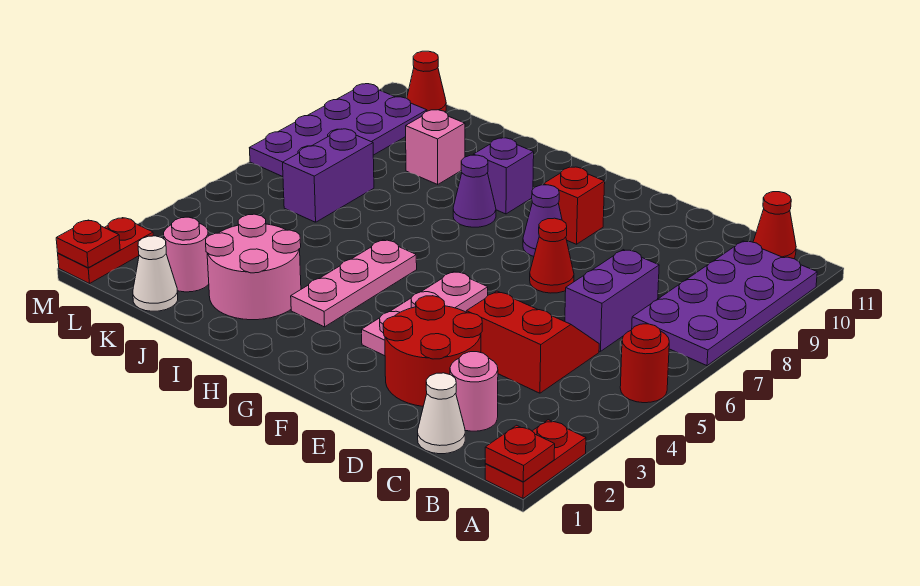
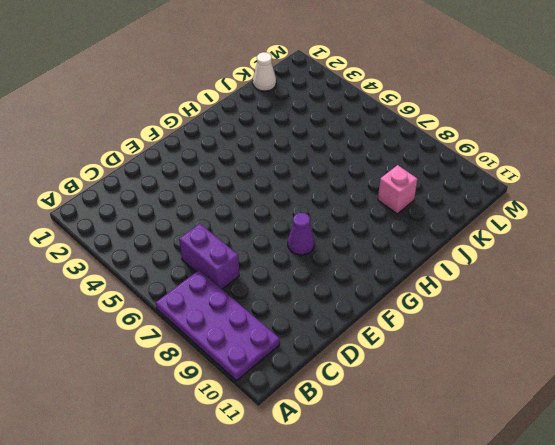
none -> red 1x2 plate [485,420,586,498]
none -> red 1x1 round brick [620,324,669,403]
none -> red 1x1 cone [753,192,796,259]

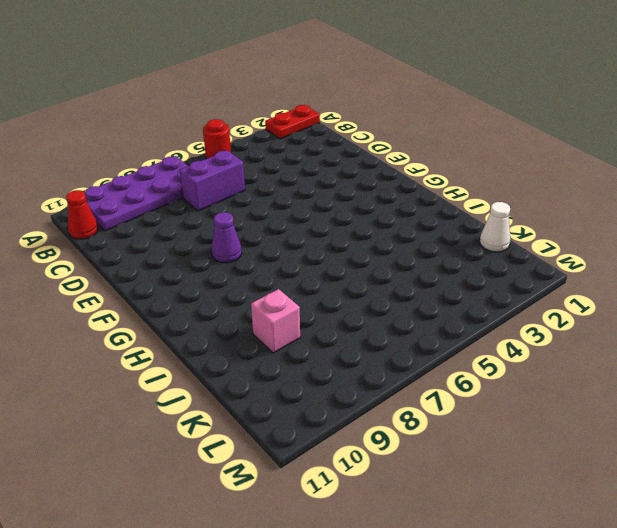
none -> white 1x1 cone [418,373,465,454]
none -> pink 1x1 round brick [450,352,498,431]
none -> red 2x2 slope [466,291,599,393]

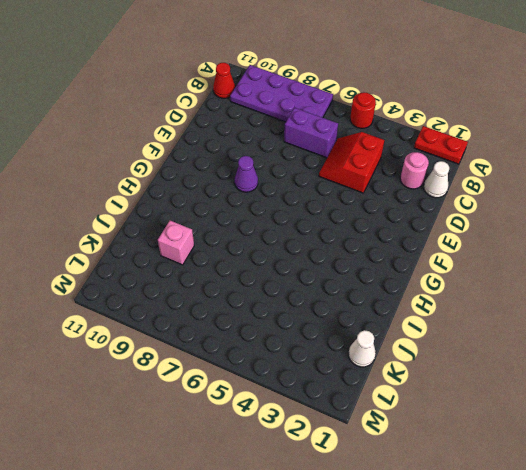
none -> red 2x2 round brick [383,296,482,406]
none -> red 1x1 cone [530,218,574,293]
none -> pink 1x3 plate [362,271,488,356]

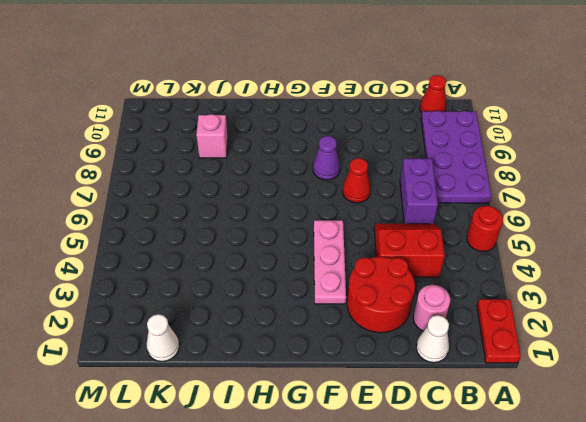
none -> red 1x1 brick [543,167,605,244]
none -> pink 1x3 plate [291,240,417,327]
none -> purple 1x1 cone [453,155,496,227]

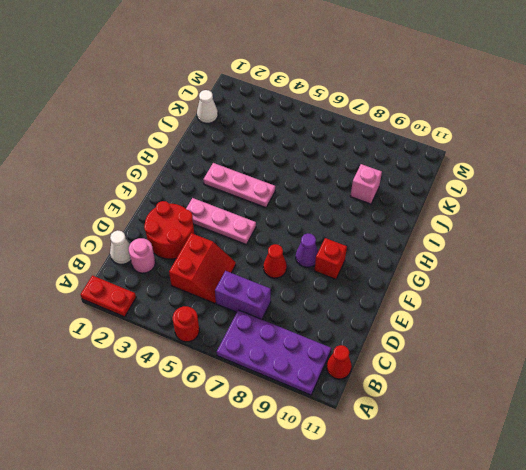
none -> purple 1x1 cone [453,155,496,227]
none -> purple 1x1 brick [473,138,534,214]
none -> pink 2x2 round brick [206,214,301,320]

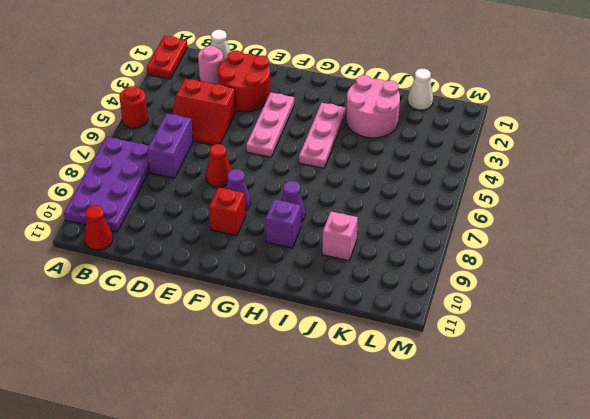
none -> pink 1x1 round brick [164,217,209,292]
none -> purple 1x2 brick [283,129,374,222]
none -> purple 2x4 plate [250,84,427,177]

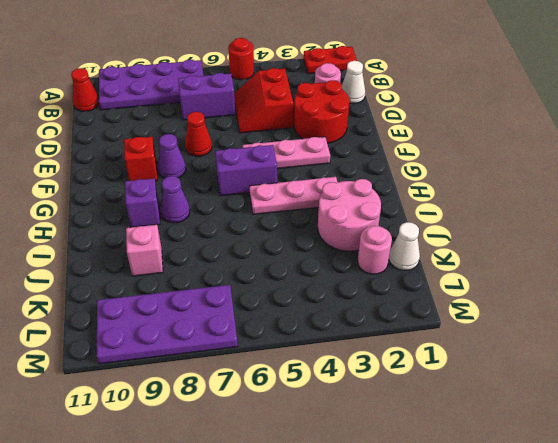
purple 1x2 brick [215,145,277,196] -> purple 1x2 brick moved to [283,129,374,222]
none -> red 1x1 cone [407,51,446,112]
none -> red 1x2 plate [58,218,153,284]
none -> red 1x1 plate [485,425,555,482]

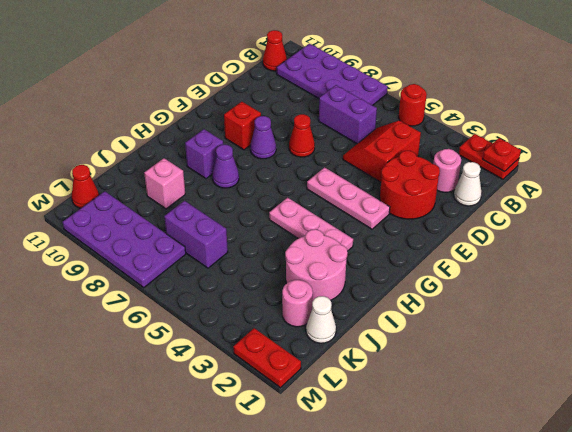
none -> red 1x1 plate [56,220,120,268]

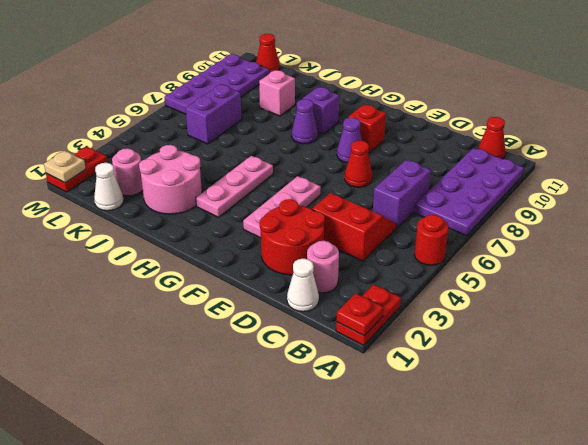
tan 1x1 plate [44,151,86,183] -> red 1x1 plate [56,220,120,268]

